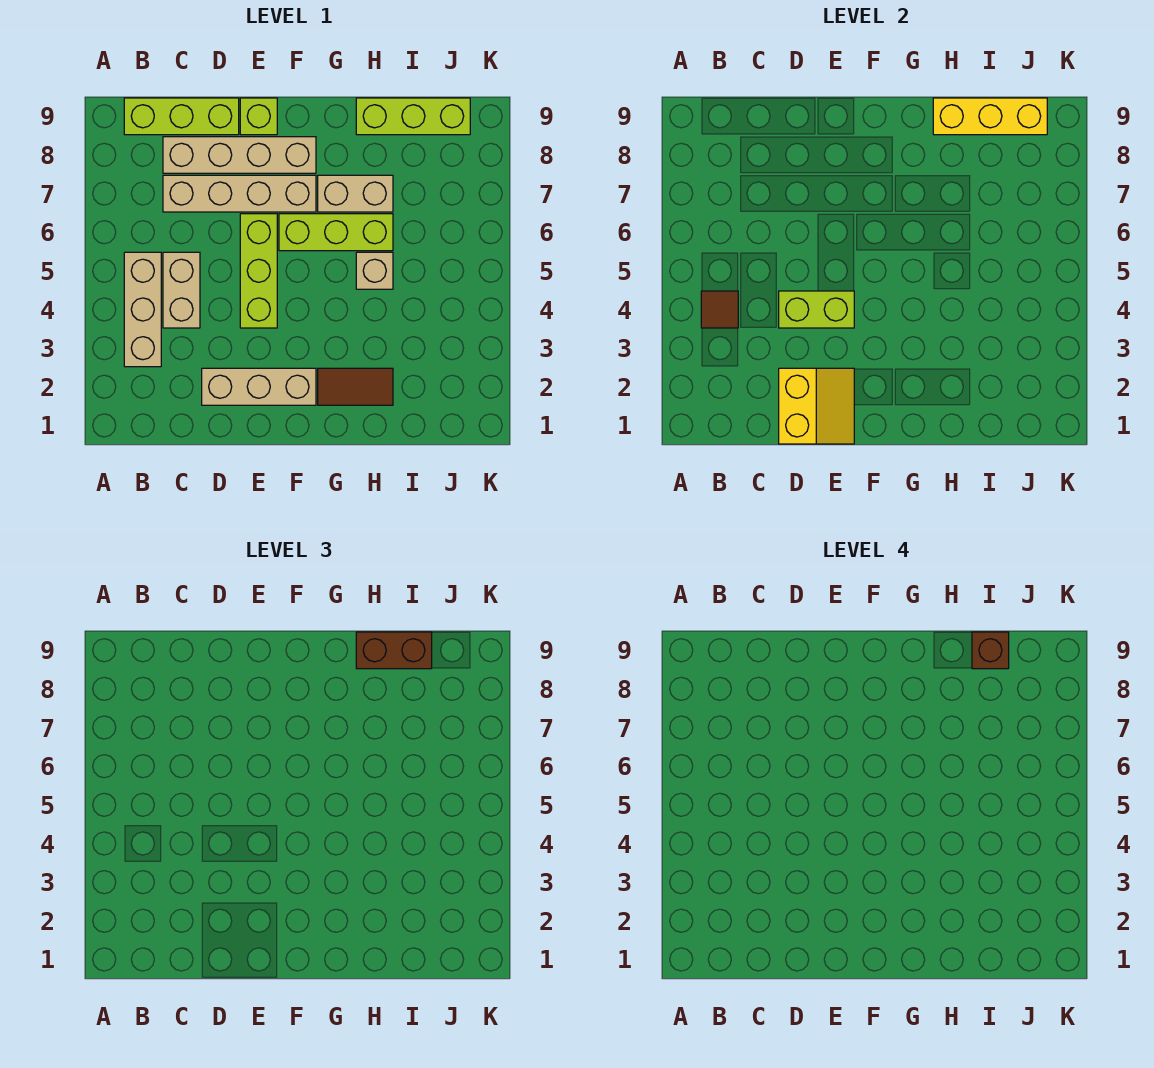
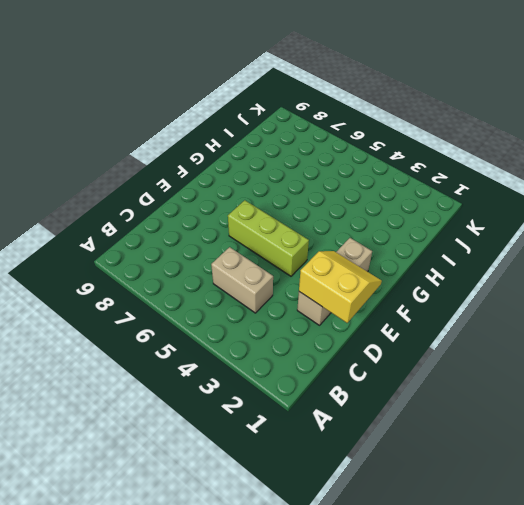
none -> tan 1x3 brick [124,252,161,367]
none -> lime 1x3 brick [124,98,239,135]
none -> tan 1x4 brick [163,175,316,212]

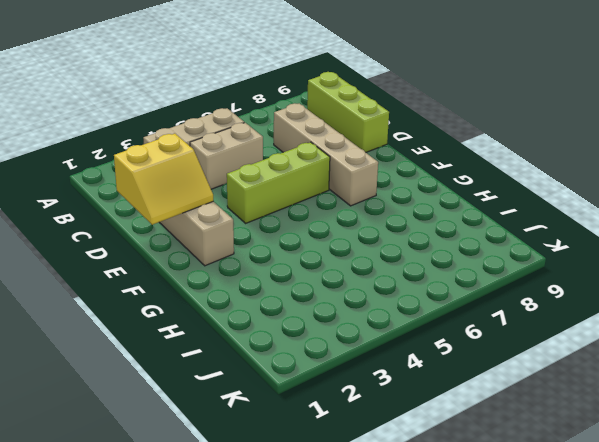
none -> tan 1x4 brick [163,137,316,173]
none -> lime 1x1 brick [240,98,277,135]
none -> lime 1x3 brick [279,214,393,251]

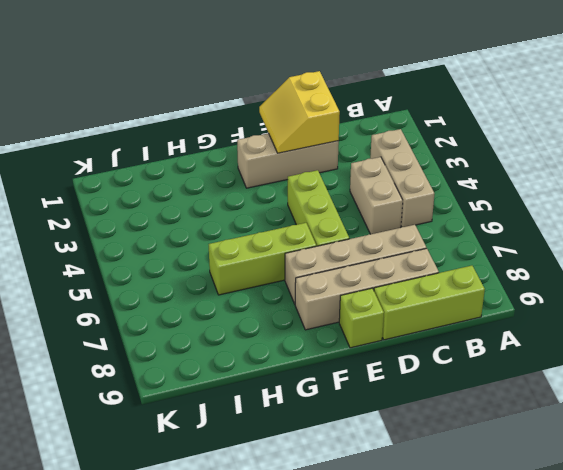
none -> brown 1x2 tile [318,368,393,405]
none -> tan 1x2 brick [318,175,393,212]
none -> tan 1x1 brick [356,252,393,289]

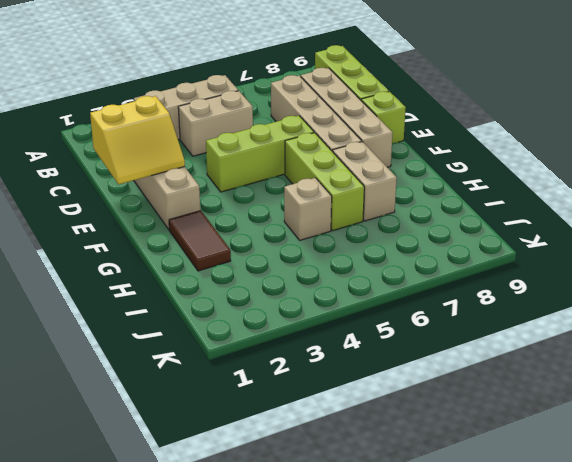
none -> lime 1x3 brick [356,98,470,135]
none -> brown 1x1 tile [701,291,738,328]
none -> lime 1x2 brick [779,291,854,328]

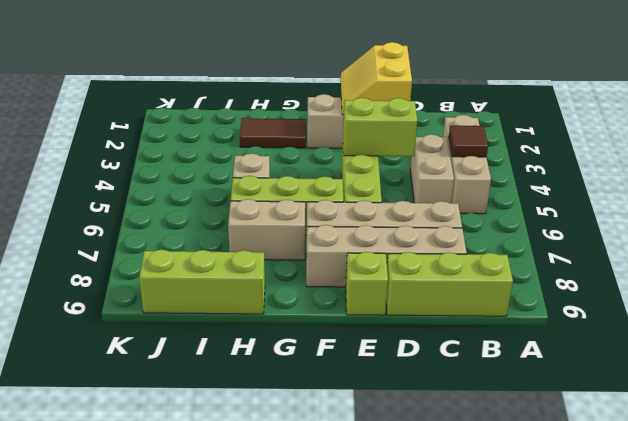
none -> yellow 1x3 brick [933,98,1047,135]
none -> brown 1x2 brick [356,632,432,669]
none -> brown 1x1 brick [972,632,1009,669]

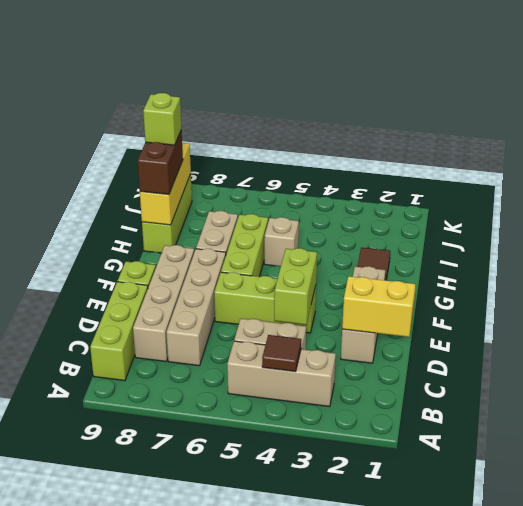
lime 1x1 brick [143,93,181,145] -> brown 1x1 brick [972,632,1009,669]

